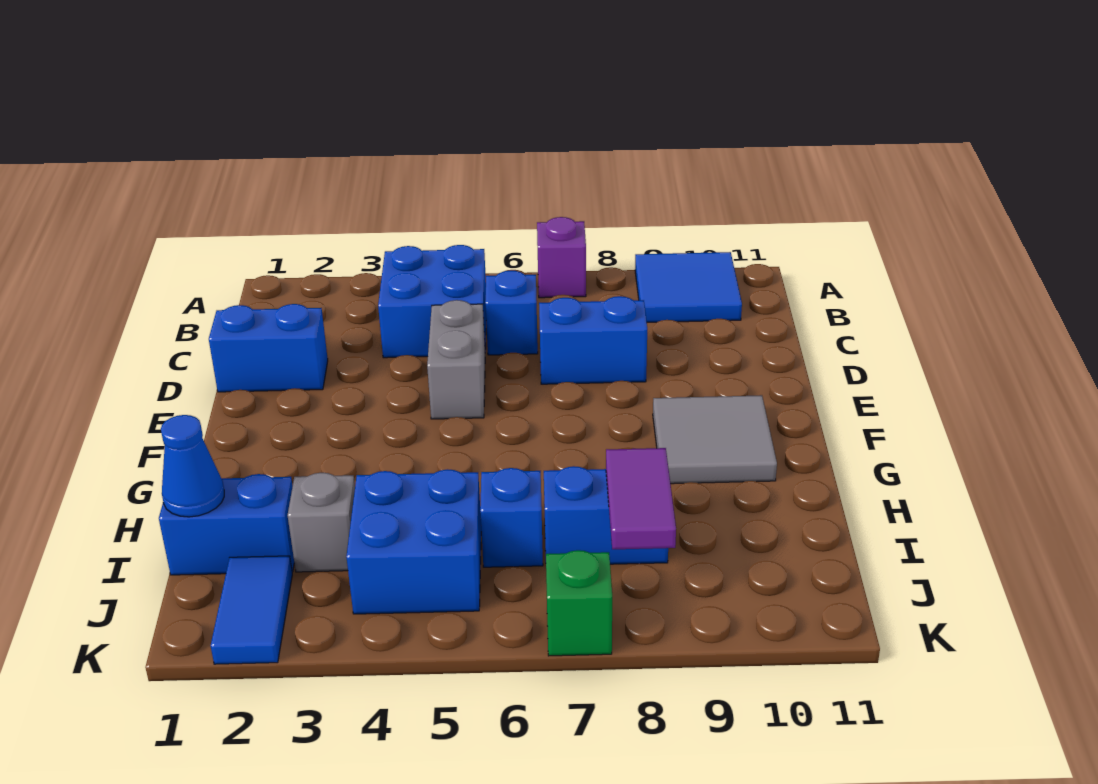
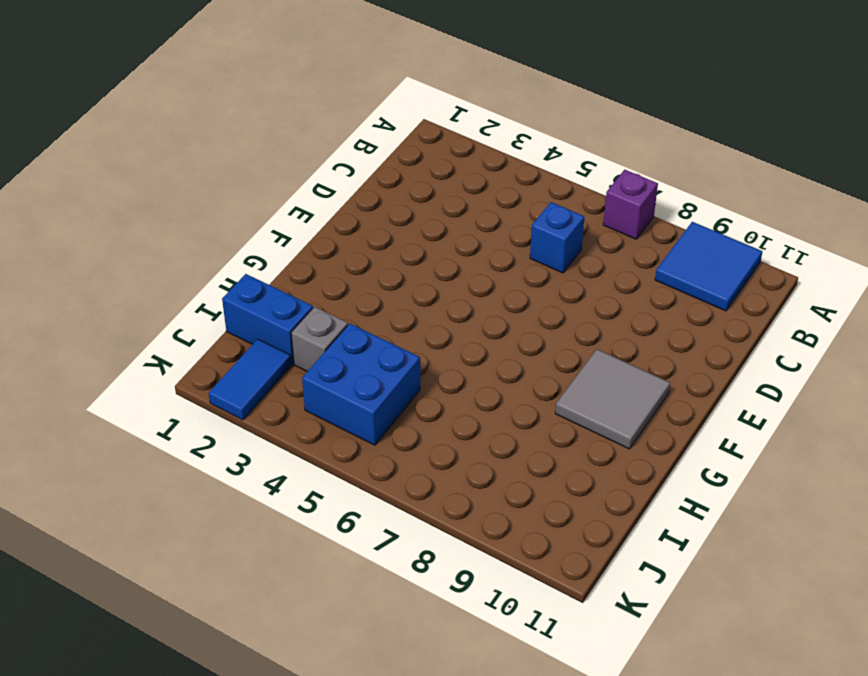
none -> blue 2x2 brick [378,245,486,358]
none -> blue 1x2 brick [209,304,328,392]
none -> grey 1x2 brick [427,300,485,419]

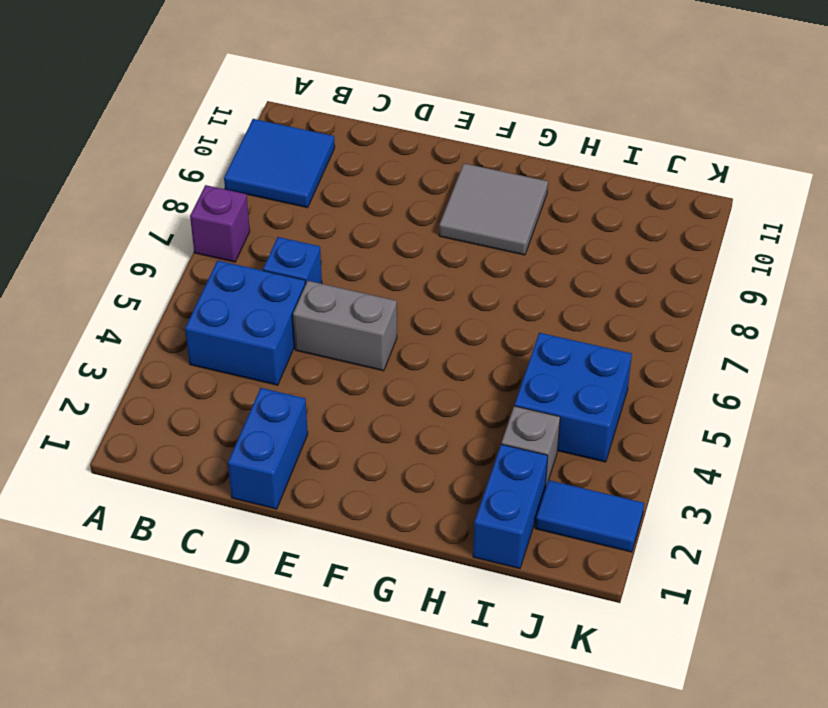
none -> blue 1x2 brick [539,296,647,384]
none -> blue 1x1 brick [480,468,543,567]
none -> blue 1x2 brick [544,466,668,564]

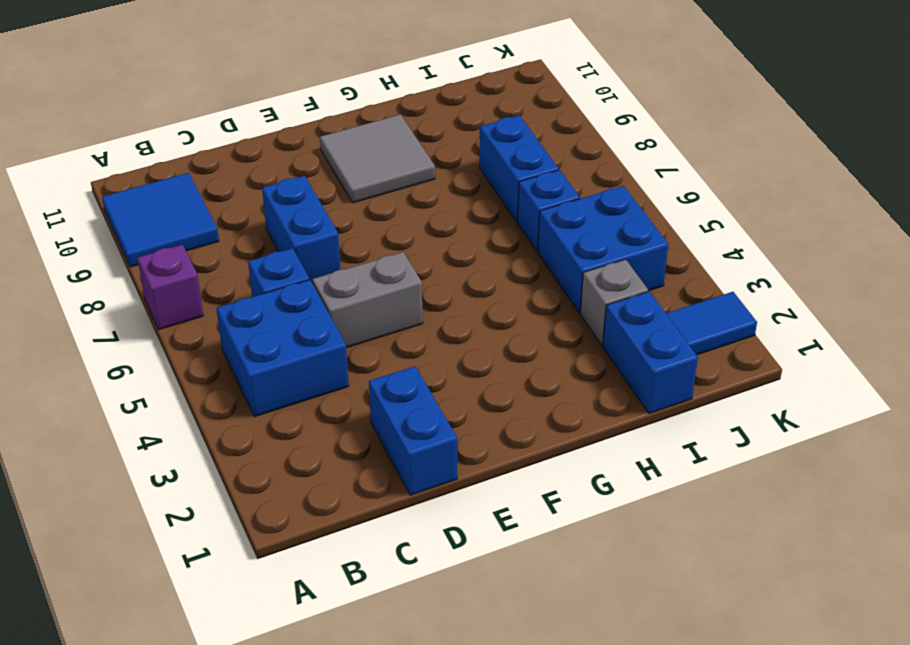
none -> green 1x1 brick [546,550,612,656]
none -> blue 1x1 cone [161,415,224,517]
none -> purple 1x2 tile [606,448,676,549]

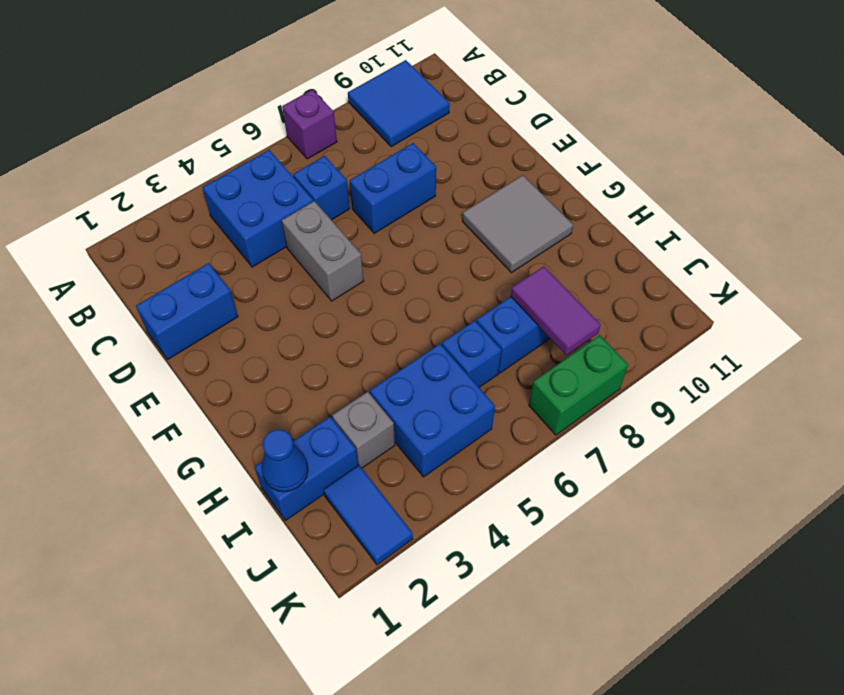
green 1x2 brick [529,335,628,435] -> green 1x1 brick [546,550,612,656]

